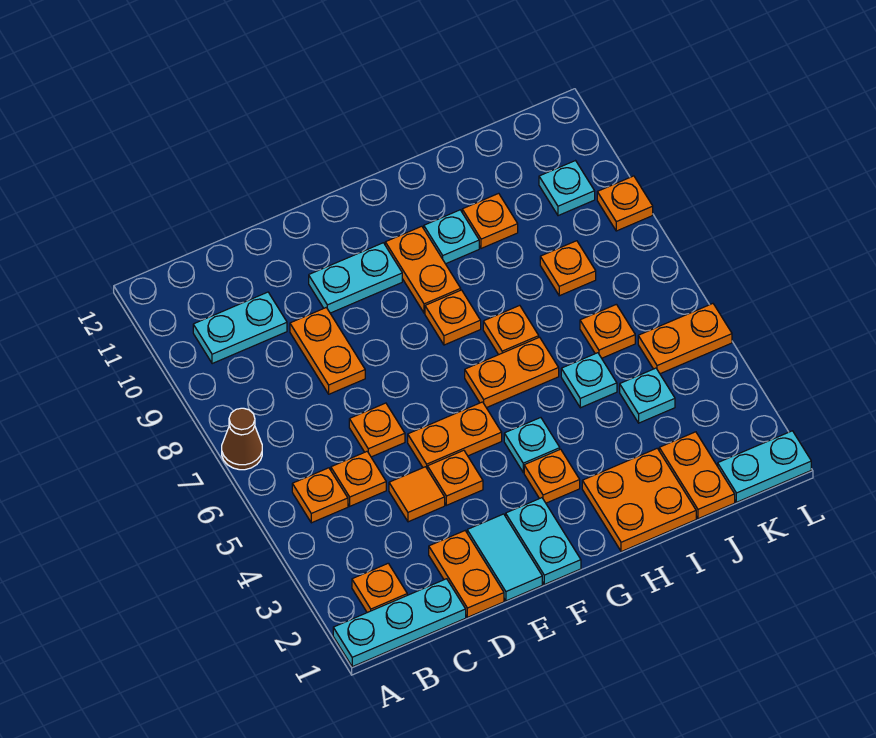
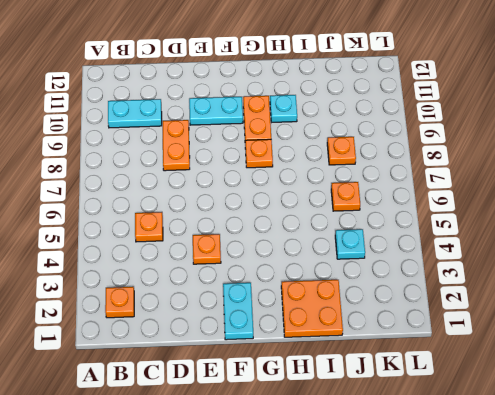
none -> cyan 1x3 plate [333,579,466,667]
none -> brown 1x1 cone [222,408,262,470]
none -> orange 1x1 plate [292,468,348,523]
none -> orange 1x2 plate [429,531,504,617]

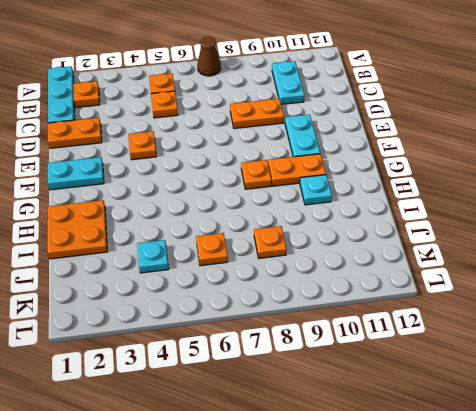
none -> orange 1x1 tile [389,467,445,522]
none -> orange 1x1 plate [349,403,405,457]
none -> cyan 1x2 tile [467,514,542,601]
none -> orange 1x2 plate [408,402,502,469]

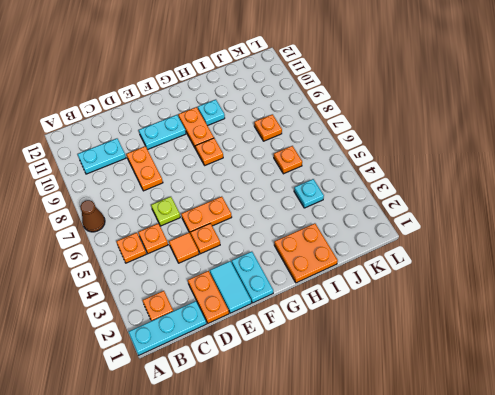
lime 1x1 plate [151,197,180,226] -> orange 1x1 plate [349,403,405,457]
none -> orange 1x1 plate [524,449,580,503]
none -> cyan 1x1 plate [504,418,560,472]
none -> orange 1x2 plate [465,337,559,408]
none -> orange 1x1 plate [483,305,539,355]

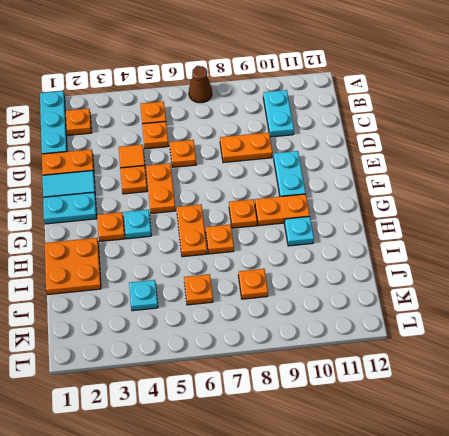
none -> cyan 1x1 plate [561,353,617,408]
none -> orange 1x1 plate [462,193,518,248]
none -> orange 1x2 plate [659,432,735,519]
none -> cyan 1x2 plate [718,431,811,502]

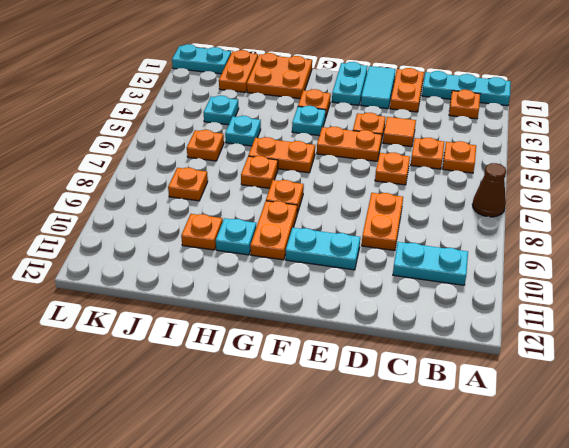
none -> orange 1x2 plate [638,304,732,374]
none -> cyan 1x1 plate [539,161,595,216]
none -> orange 1x1 plate [597,176,653,231]

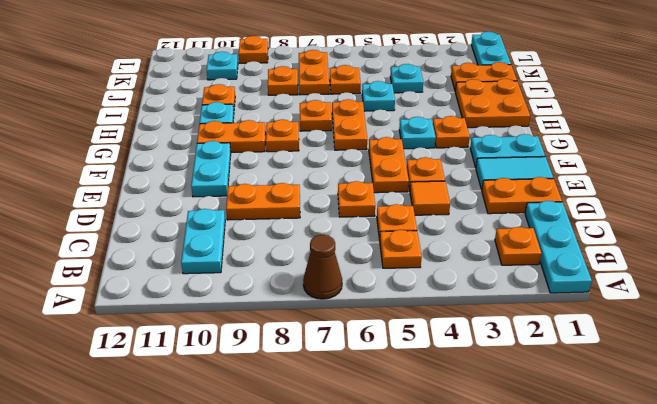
orange 1x2 plate [299,50,329,95] -> orange 1x2 plate moved to [638,304,732,374]

